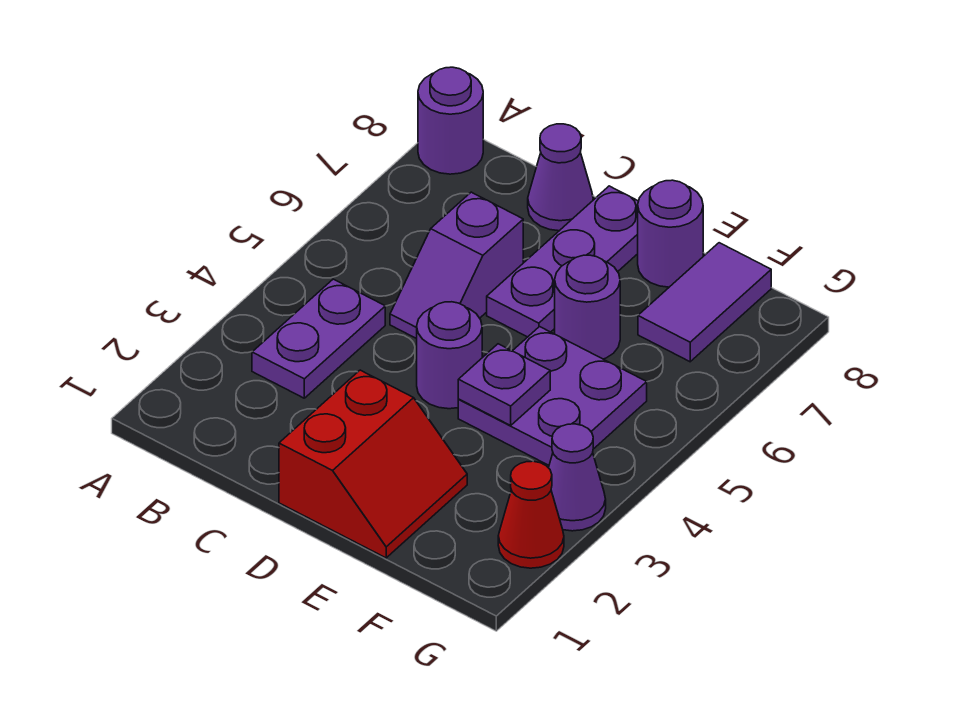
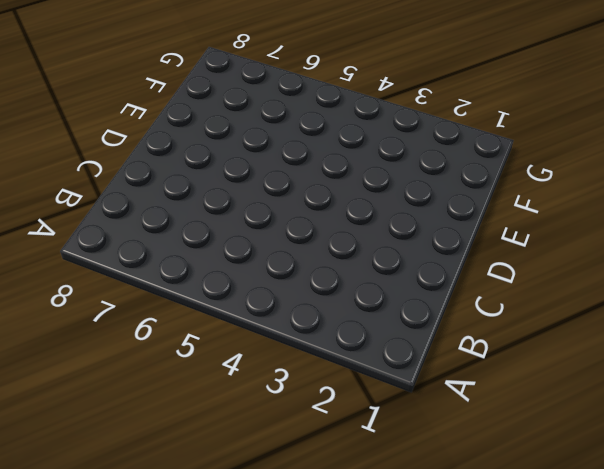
none -> purple 1x1 round brick [418,67,483,174]
none -> purple 1x2 plate [252,279,385,398]
none -> purple 1x2 slope [390,192,523,339]

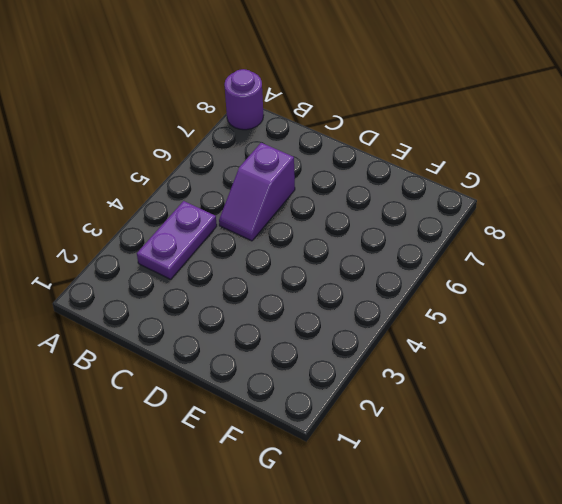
none -> purple 1x1 cone [528,124,593,231]
none -> red 2x2 slope [279,370,467,558]
none -> purple 1x1 round brick [417,302,482,409]

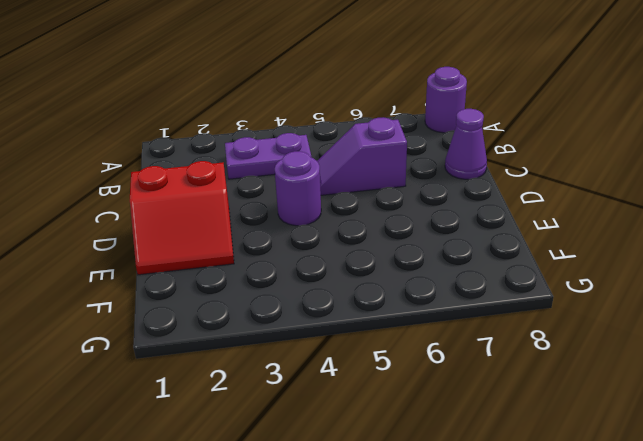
none -> purple 1x3 plate [487,186,638,337]
none -> purple 2x2 plate [458,327,647,465]
none -> purple 1x1 round brick [555,255,620,359]

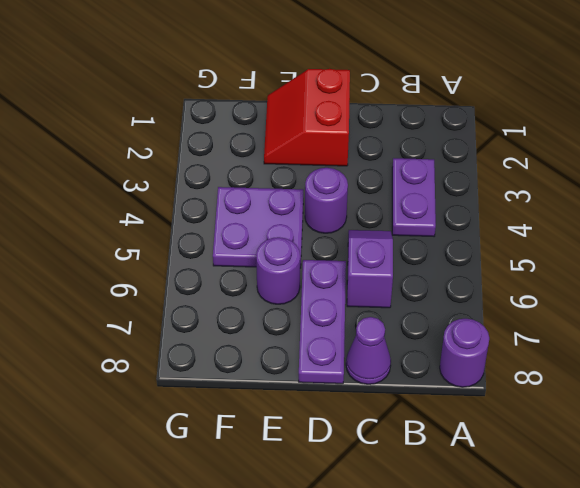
none -> purple 1x1 round brick [638,180,703,287]
none -> purple 1x2 tile [638,243,771,362]
none -> red 1x1 cone [498,461,564,568]

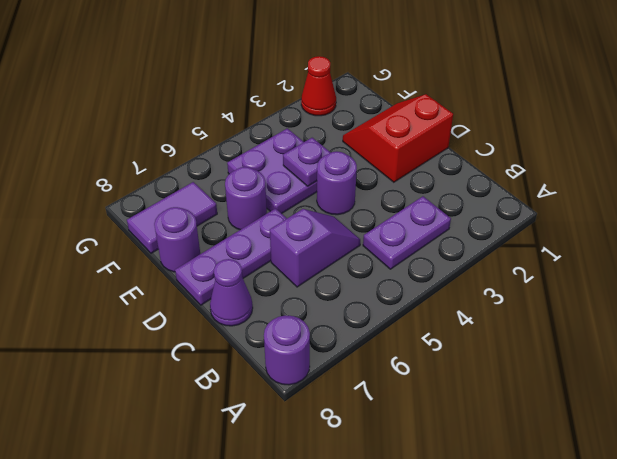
none -> purple 1x1 cone [549,424,606,531]

